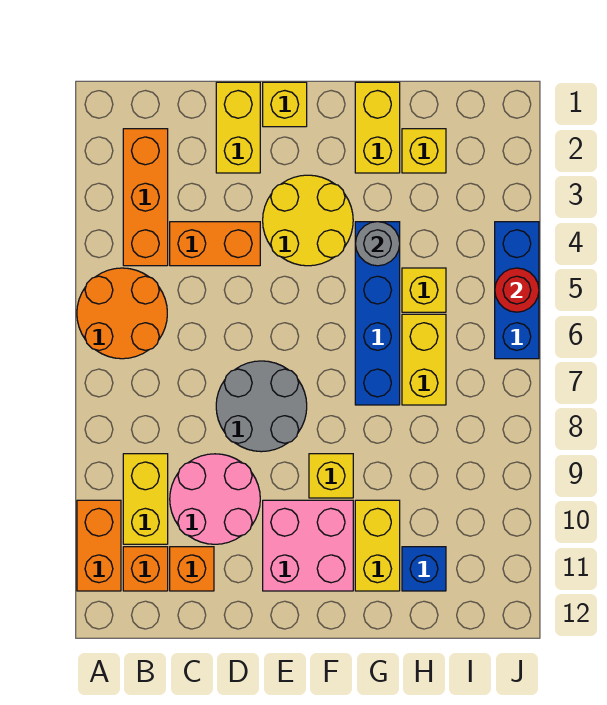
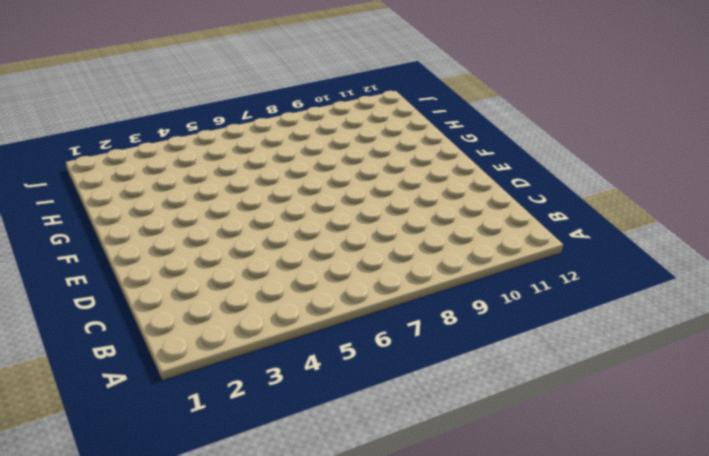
none -> orange 2x2 round brick [77,268,167,359]
none -> orange 1x2 brick [77,500,121,591]
none -> orange 1x3 brick [123,129,168,266]

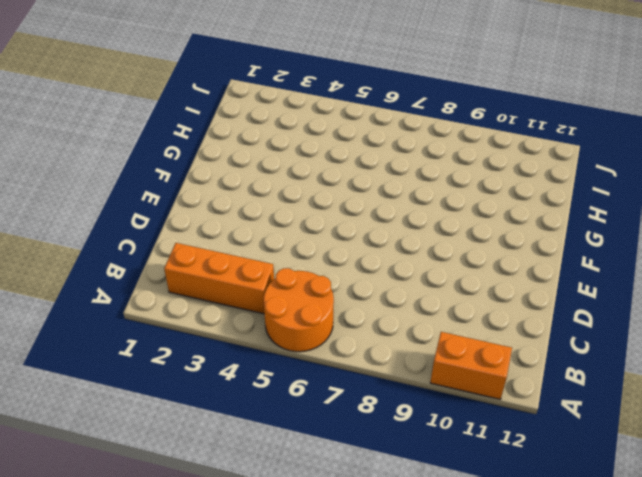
none -> yellow 1x2 brick [123,454,168,544]
none -> orange 1x1 brick [123,547,168,591]
none -> orange 1x2 brick [170,222,260,266]

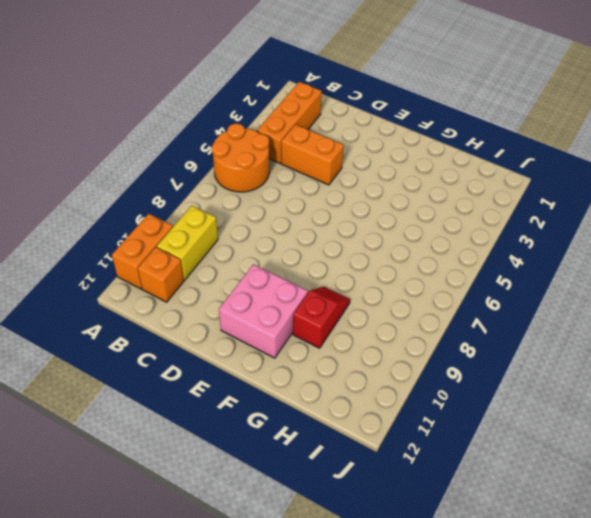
red 1x2 slope [293,287,350,348] -> yellow 1x2 brick [355,500,400,591]
none -> pink 2x2 round brick [170,454,260,544]
none -> orange 1x1 brick [170,547,214,591]
none -> yellow 1x2 brick [216,82,260,173]

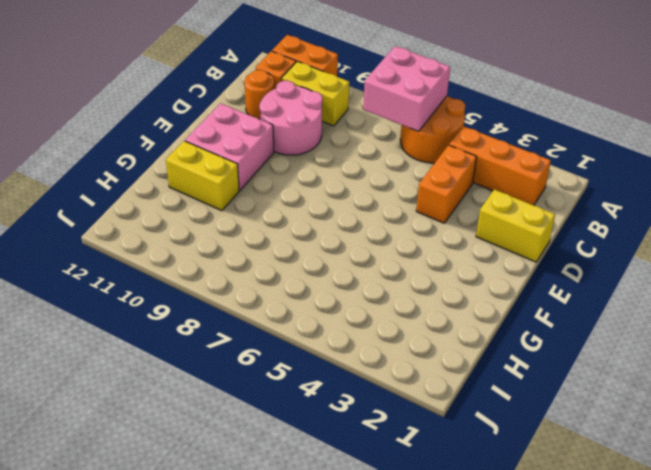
pink 2x2 brick [363,46,450,132] -> none
orange 1x1 round brick [244,70,274,119] -> orange 1x1 brick [170,547,214,591]
none -> grey 2x2 round brick [216,361,307,452]
none -> yellow 1x1 brick [263,82,307,127]
none -> yellow 2x2 round brick [263,175,353,266]

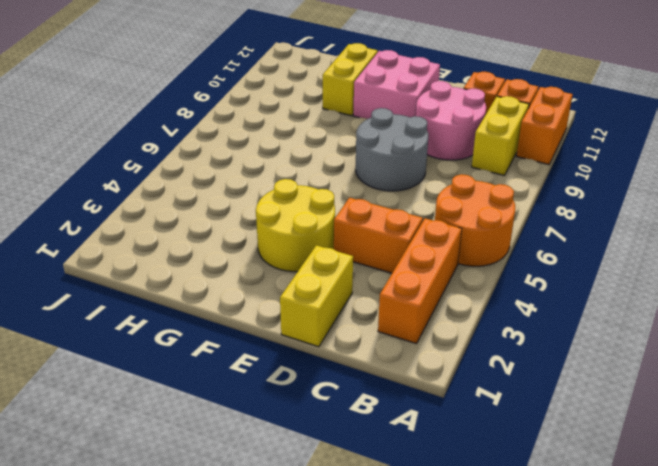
none -> yellow 1x1 brick [263,82,307,127]
none -> yellow 1x1 brick [309,454,353,498]
none -> yellow 1x2 brick [355,82,400,173]

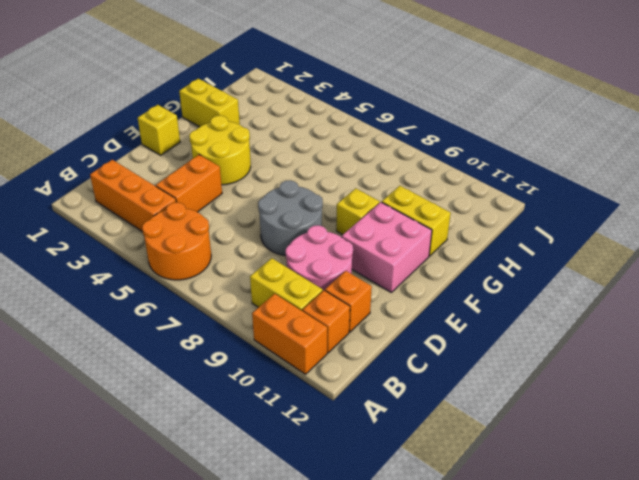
none -> yellow 1x2 brick [216,82,260,173]
none -> blue 1x4 brick [355,222,400,405]
none -> yellow 1x1 brick [402,129,446,173]

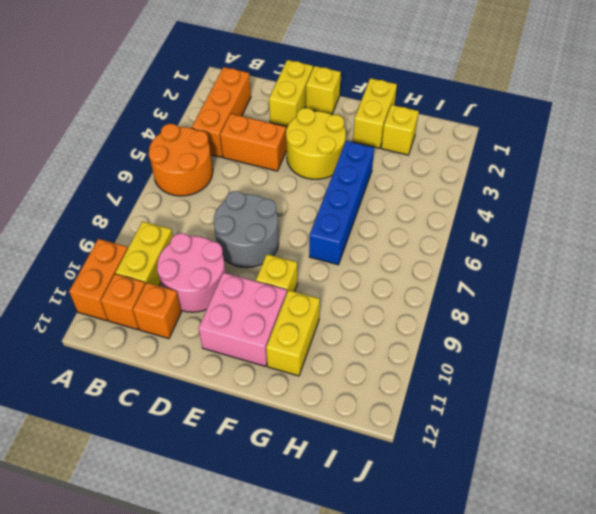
none -> yellow 1x1 brick [402,268,446,312]
none -> yellow 1x2 brick [402,314,446,405]
none -> blue 1x1 brick [402,547,446,591]

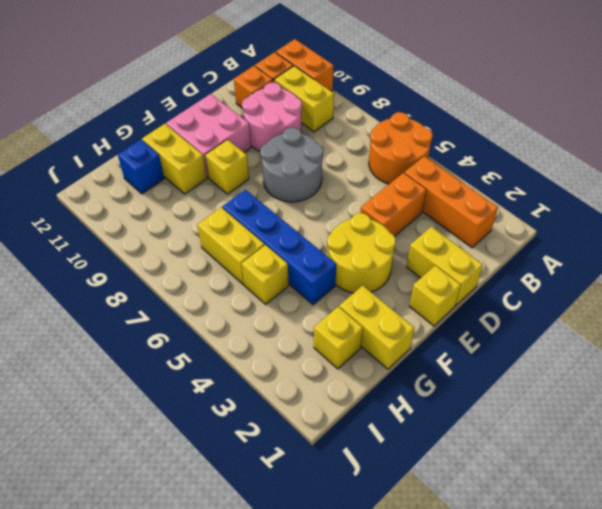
none -> blue 1x3 brick [495,222,539,359]
none -> grey 1x1 round brick [356,222,400,266]
none -> red 1x1 round brick [495,268,539,312]

